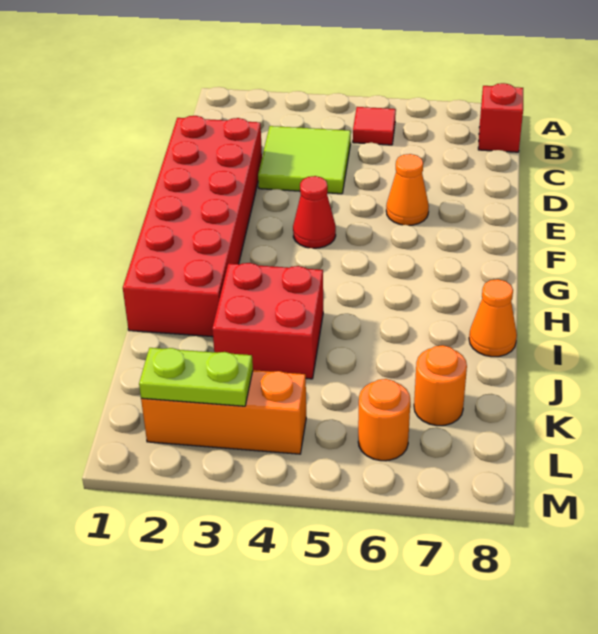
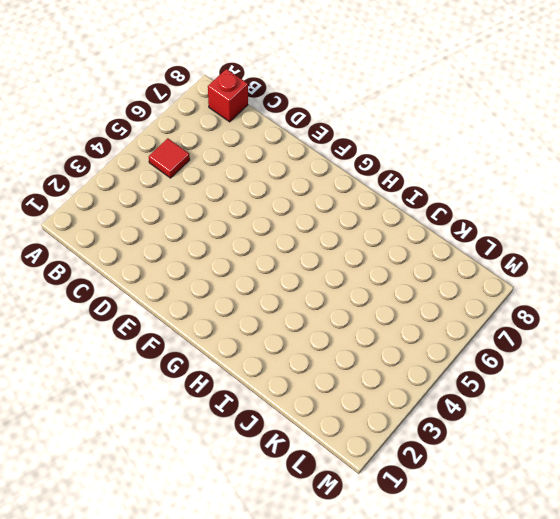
none -> lime 2x2 tile [258,126,351,194]
none -> red 2x6 brick [123,116,262,337]
none -> orange 1x1 cone [386,154,429,225]

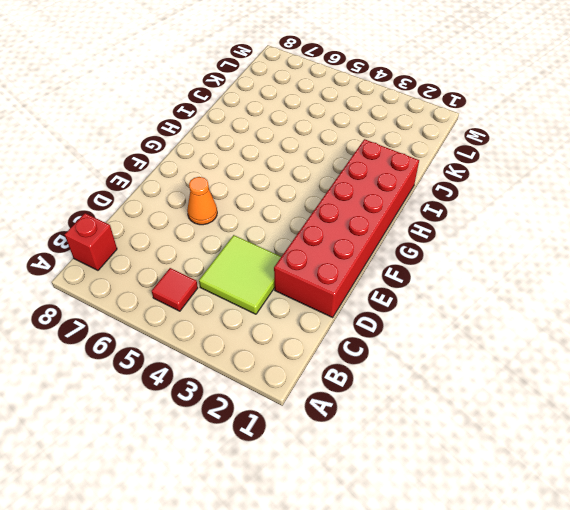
none -> red 1x1 cone [293,176,336,248]
none -> red 2x2 brick [212,263,323,379]
none -> orange 1x1 cone [469,279,517,357]

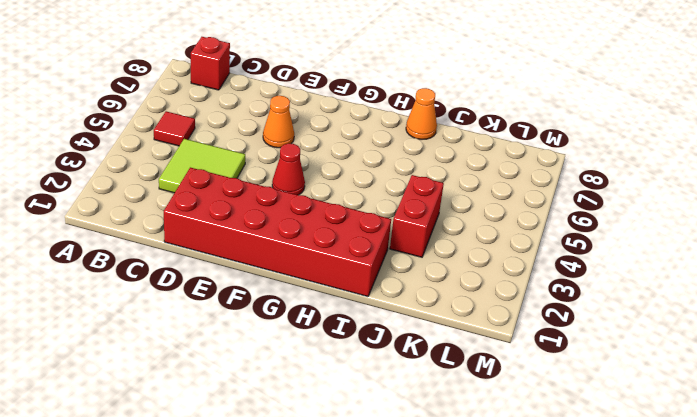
red 1x2 brick [390,175,444,257] -> red 2x2 brick [212,263,323,379]
none -> orange 1x1 round brick [414,345,467,426]
none -> orange 1x3 brick [141,370,306,454]
none -> orange 1x1 round brick [358,379,410,461]

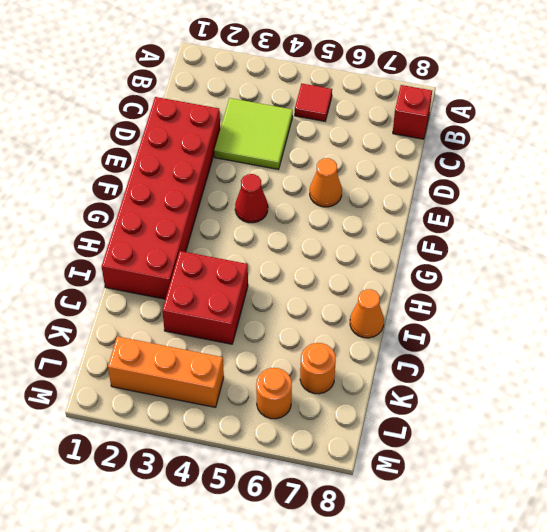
none -> lime 1x2 plate [139,348,253,406]

